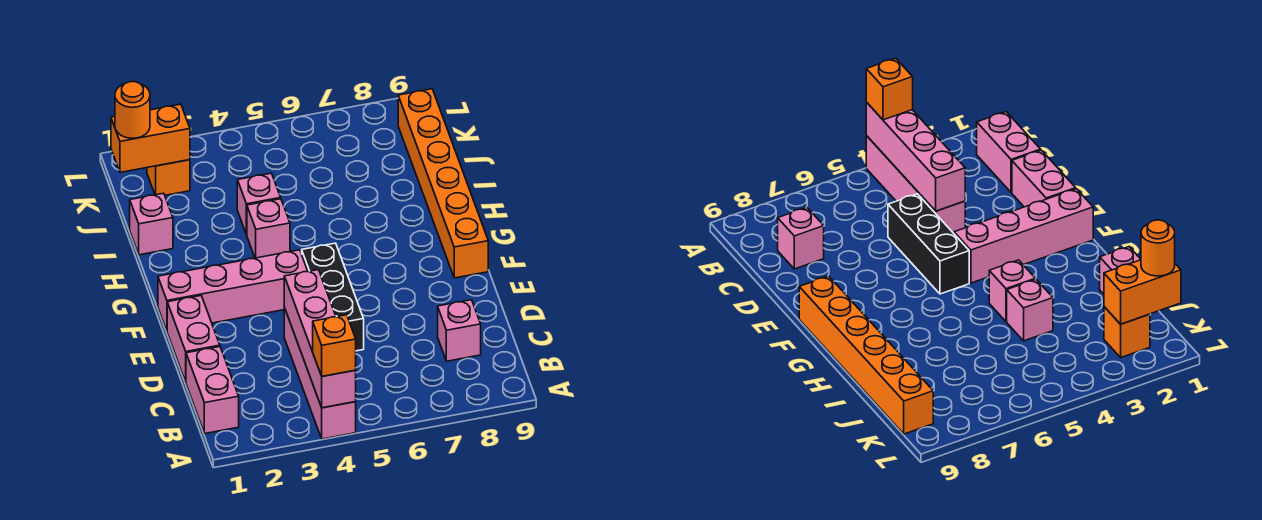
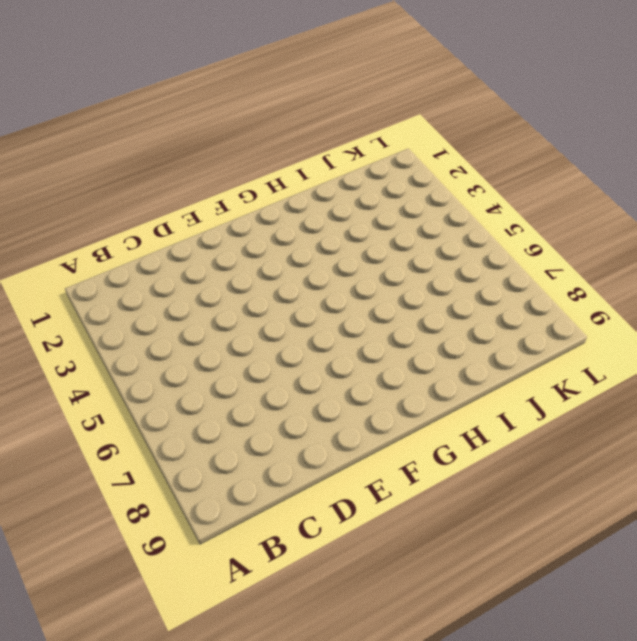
none -> pink 1x4 brick [284,308,356,439]
none -> pink 1x2 brick [186,347,239,433]
none -> pink 1x1 brick [438,300,481,361]

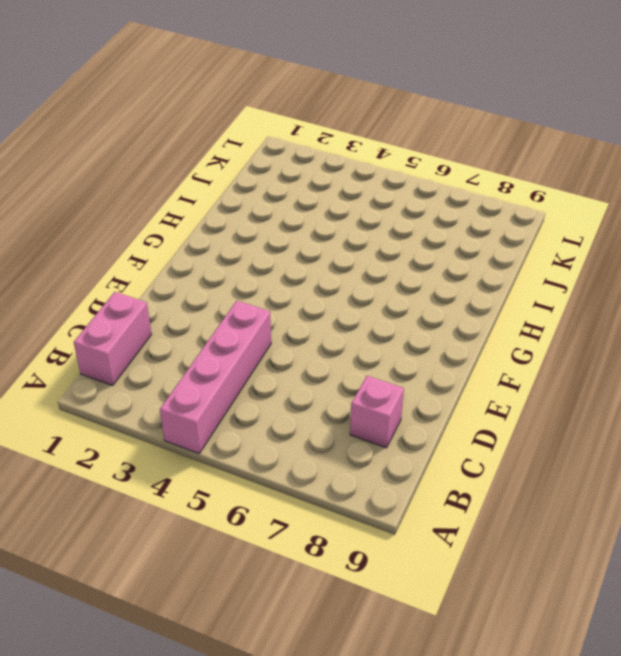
none -> pink 1x2 brick [167,296,220,382]
none -> black 1x3 brick [302,243,364,351]
none -> pink 1x4 brick [158,250,308,331]

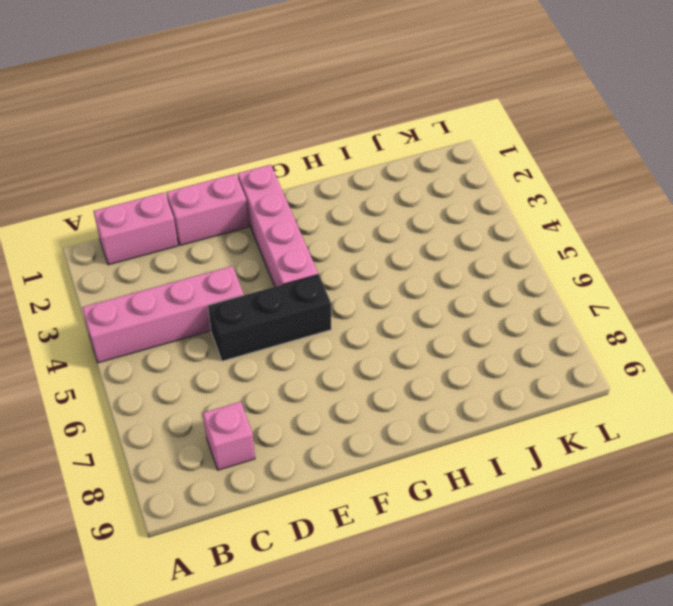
none -> orange 1x6 brick [398,89,488,278]
none -> pink 1x1 brick [247,199,290,258]
none -> pink 1x1 brick [130,193,173,255]

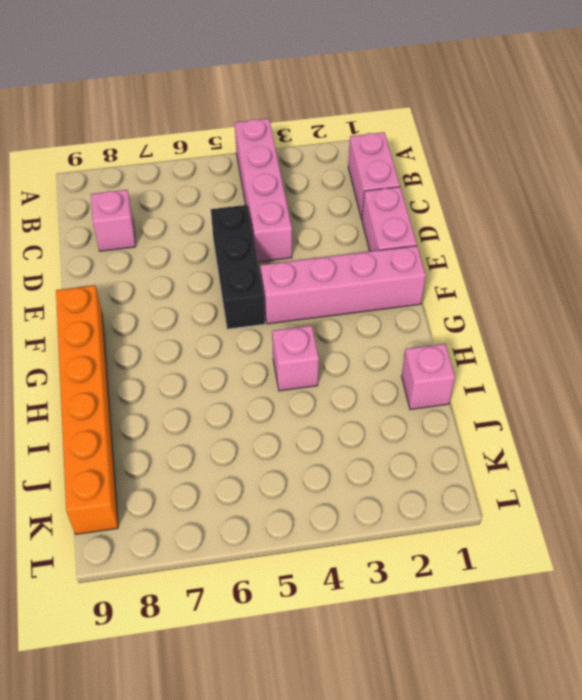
none -> pink 1x1 brick [237,173,281,235]
none -> orange 1x1 brick [147,160,190,195]
none -> pink 1x4 brick [284,270,356,408]

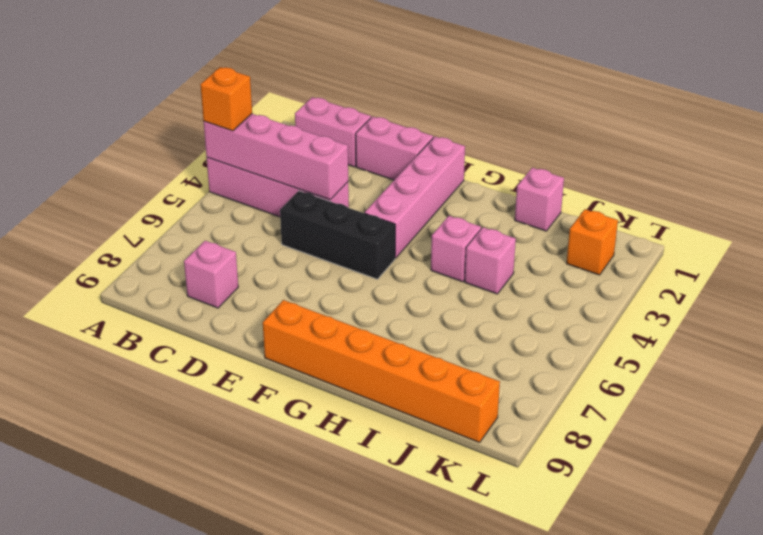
none -> orange 1x2 brick [111,104,190,172]
none -> orange 1x1 round brick [115,82,150,138]

